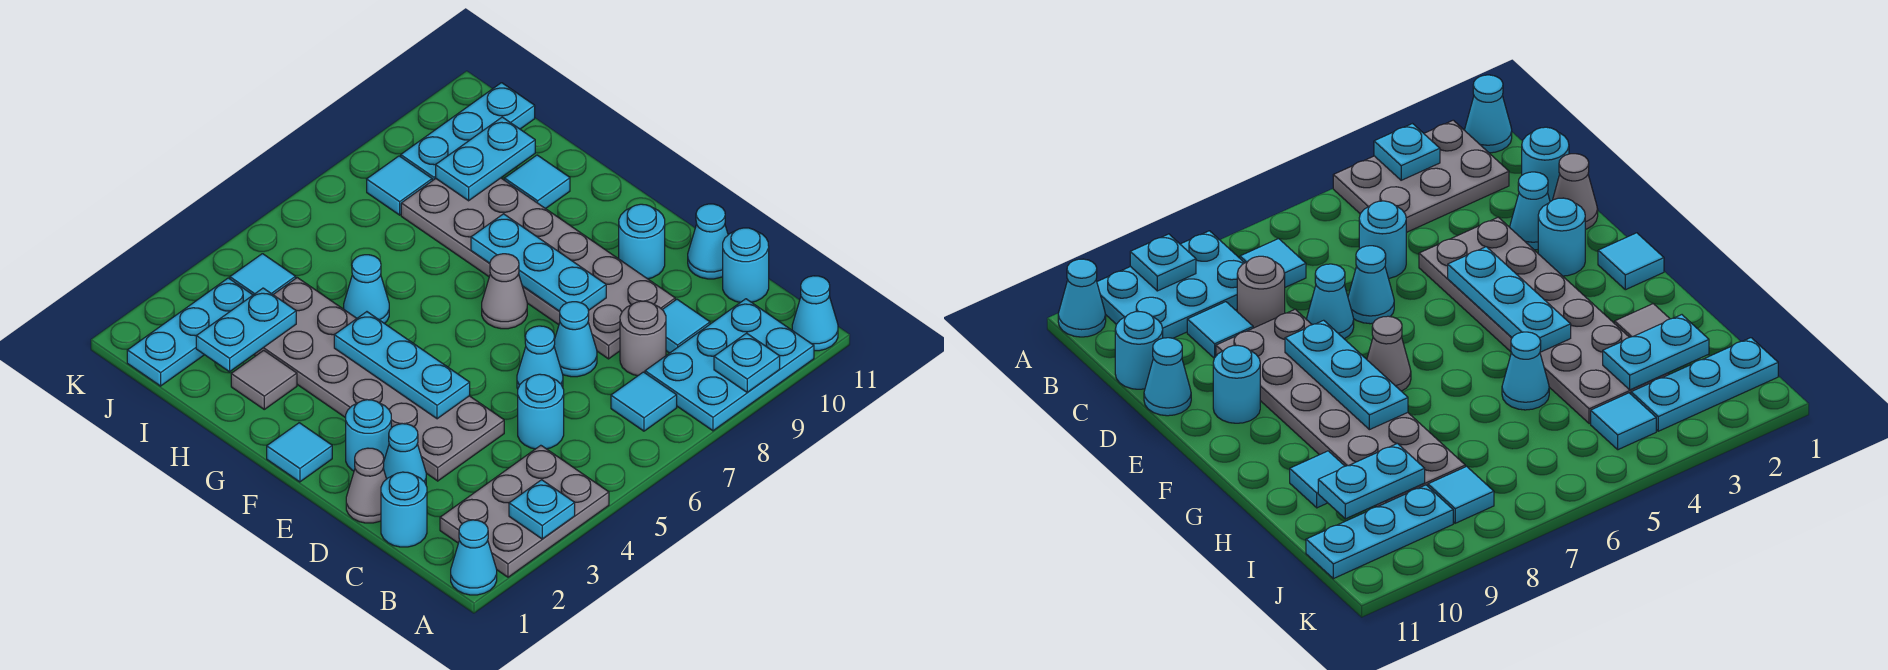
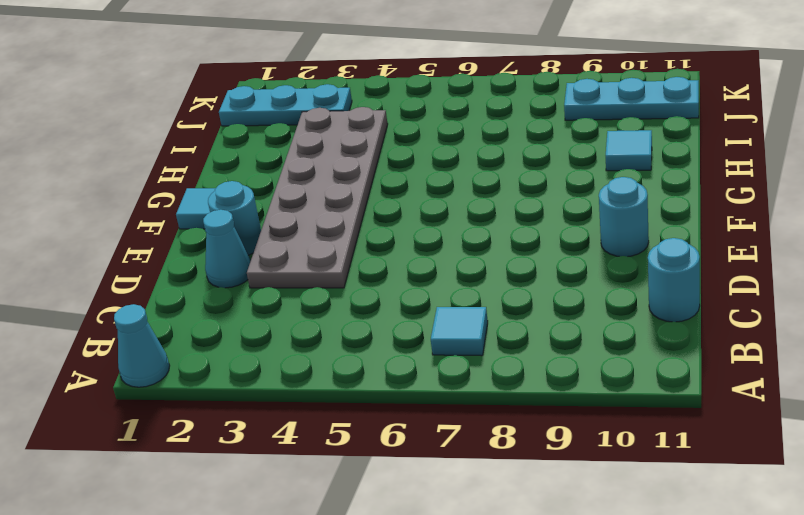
none -> grey 2x3 plate [440,445,609,577]
none -> cyan 2x3 plate [645,299,814,431]
none -> cyan 1x1 cone [792,276,838,351]
none -> cyan 1x1 round brick [381,472,427,547]

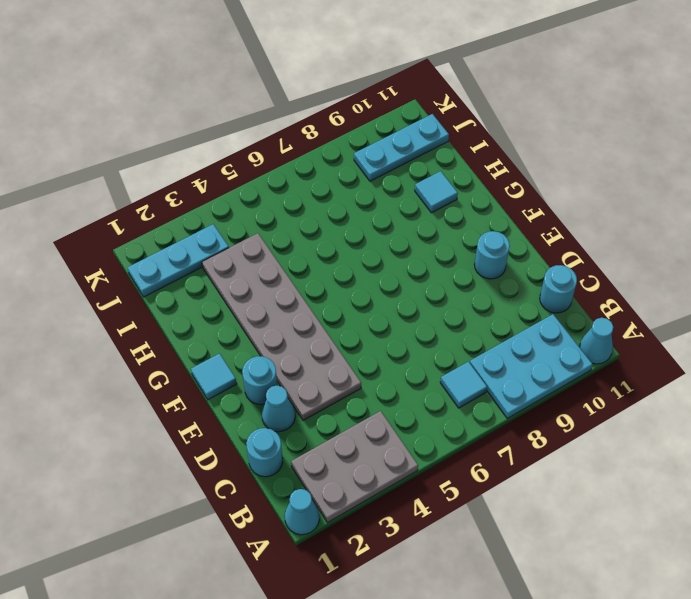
none -> cyan 1x1 round brick [518,374,564,449]
none -> grey 1x1 round brick [620,301,666,376]
none -> cyan 1x1 tile [662,299,710,353]
none -> grey 1x1 cone [346,448,386,523]

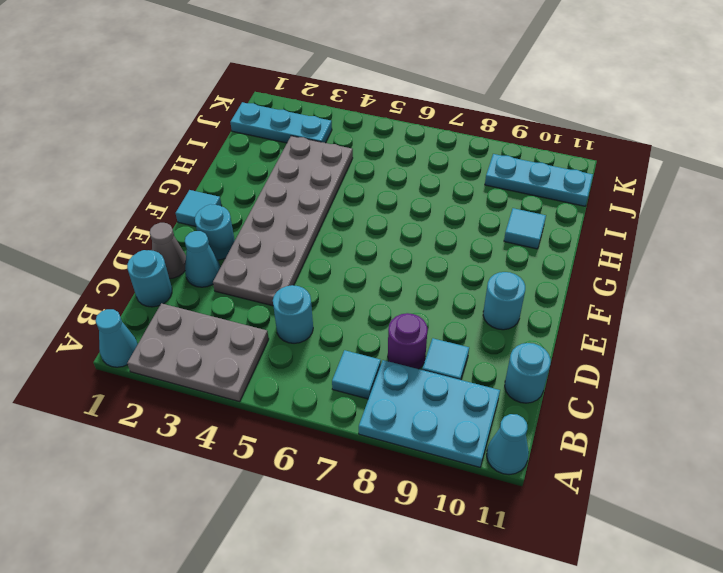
purple 1x1 round brick [388,313,428,369] -> grey 1x1 round brick [620,301,666,376]
none -> cyan 1x1 cone [517,326,563,389]
none -> cyan 1x1 cone [554,302,597,377]
none -> grey 2x6 plate [401,178,675,359]
none -> cyan 1x1 cone [688,204,728,279]

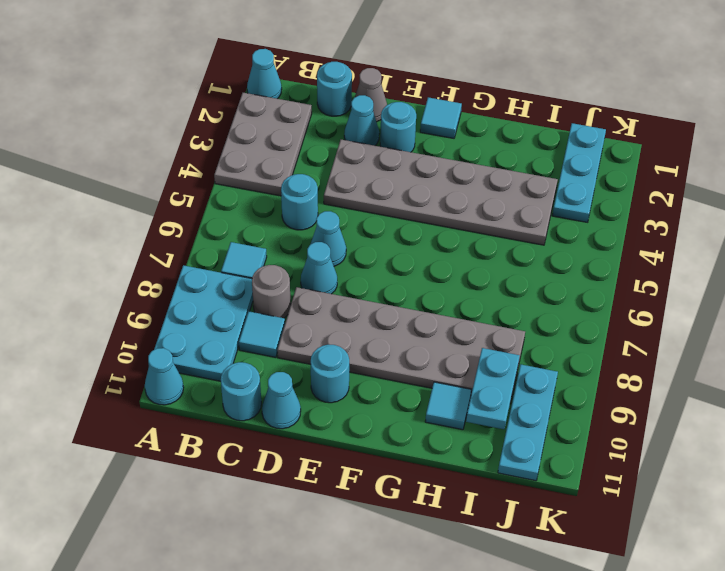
none -> grey 1x1 cone [482,254,527,329]
none -> grey 1x1 tile [231,350,297,409]
none -> cyan 1x1 cone [344,255,389,324]
none -> cyan 1x1 tile [230,254,296,295]

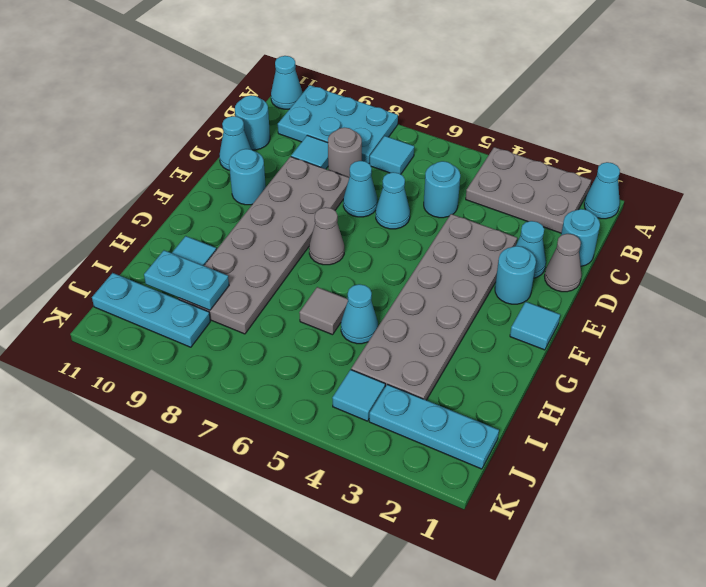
grey 1x1 tile [299,287,348,335] -> grey 1x1 tile moved to [231,350,297,409]
none -> cyan 1x1 tile [367,156,432,215]
none -> cyan 1x1 plate [509,480,575,539]
none -> cyan 1x1 plate [714,333,780,392]
none -> cyan 1x3 plate [334,312,470,419]

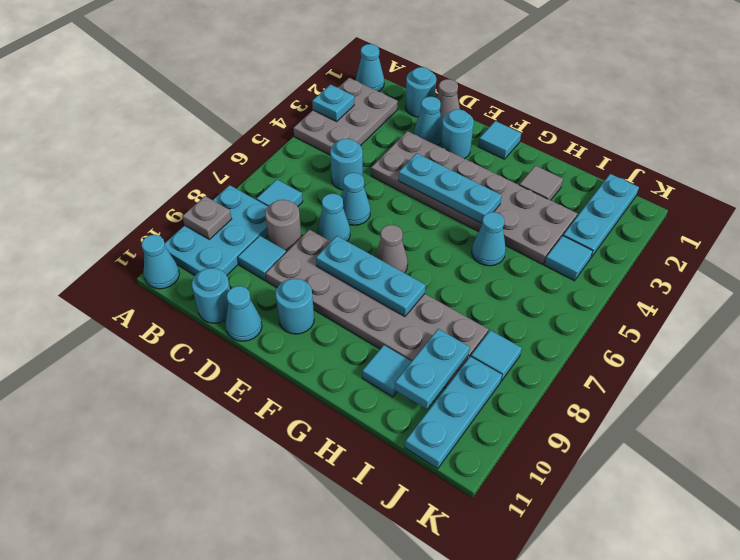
grey 1x1 plate [182,196,232,239] -> cyan 1x1 plate [714,333,780,392]
none -> cyan 1x2 plate [196,288,296,372]

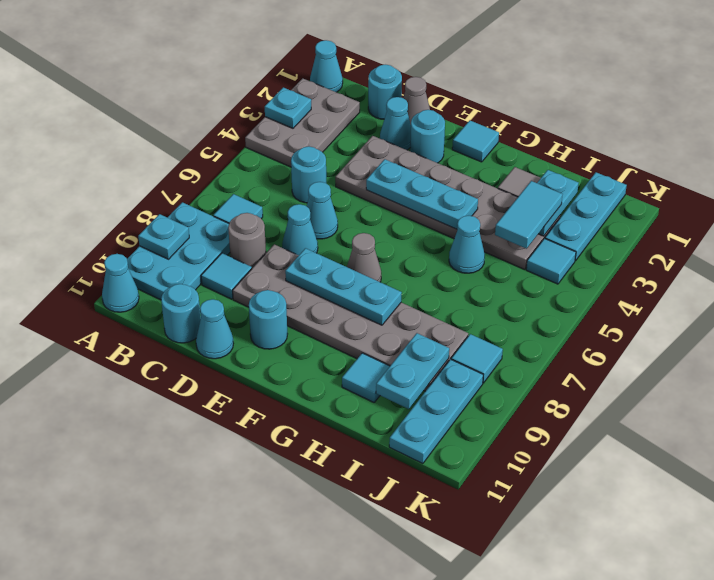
cyan 1x2 tile [495,181,563,249] -> none

